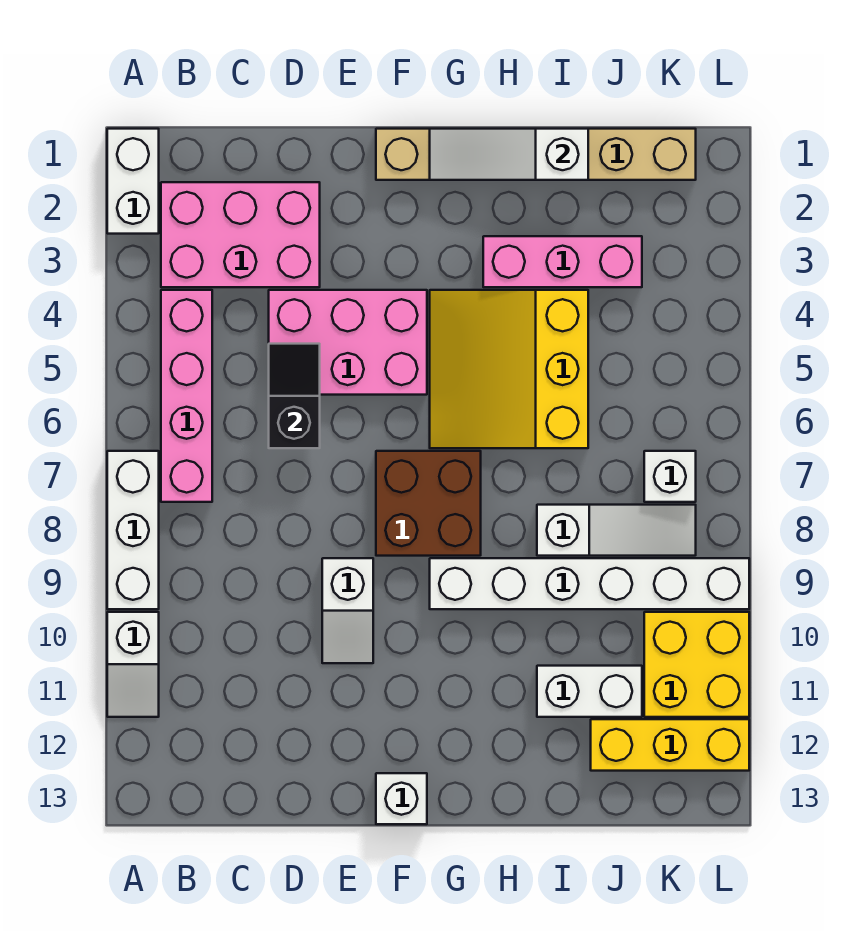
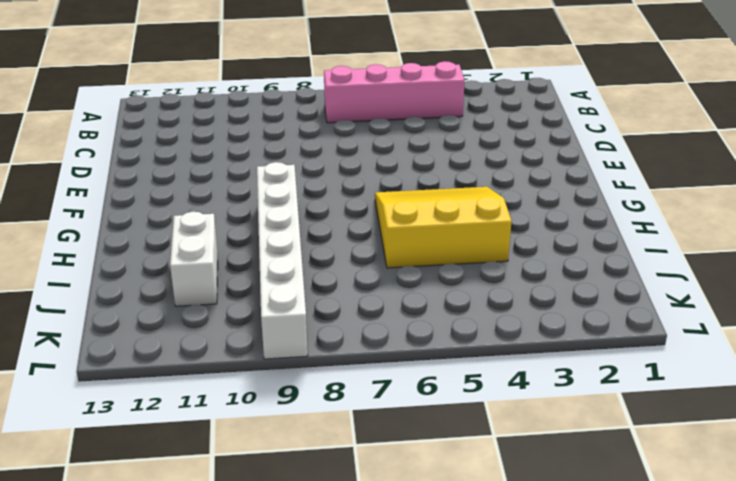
none -> white 1x2 brick [107,129,159,234]
none -> white 1x3 brick [107,451,159,609]
none -> white 1x2 slope [107,612,159,717]

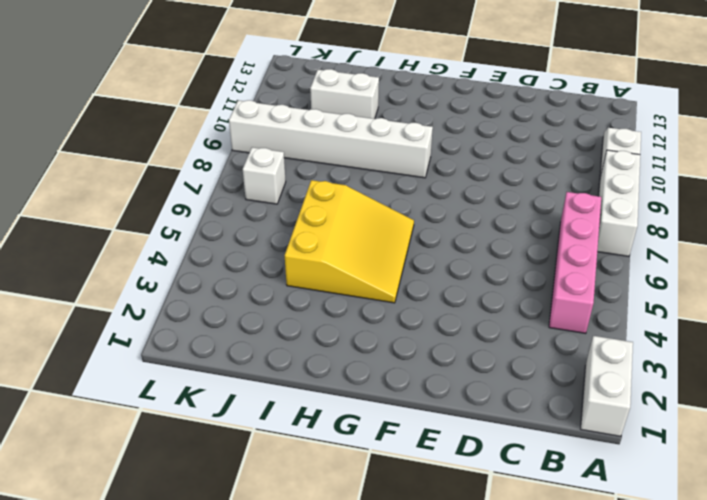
none -> pink 2x3 brick [161,182,320,287]
none -> pink 2x3 brick [269,290,427,395]
none -> white 1x2 slope [322,558,373,663]

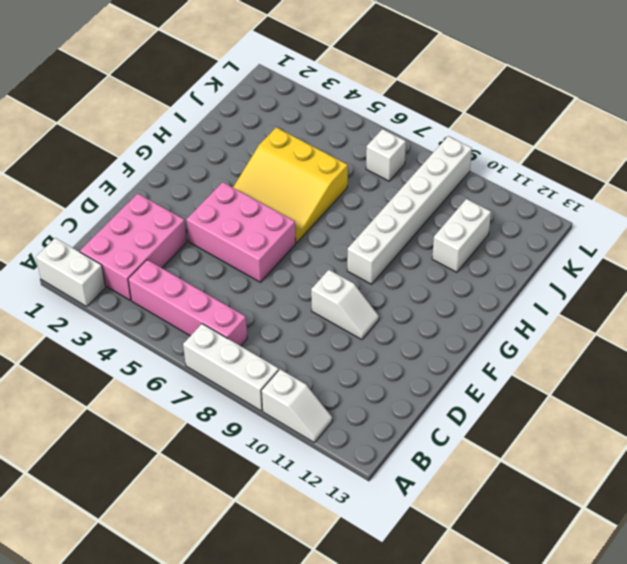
pink 2x3 brick [186,182,296,282] -> pink 2x3 brick turned to [269,290,427,395]
none -> tan 1x6 brick [376,129,696,180]
none -> brown 2x2 brick [376,451,481,556]
none -> white 1x1 brick [376,773,427,824]

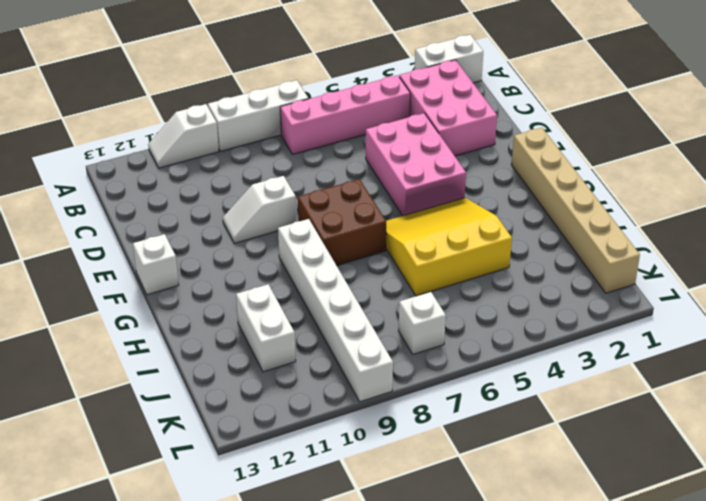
none -> pink 1x3 brick [483,236,642,287]
none -> white 1x3 slope [537,505,696,556]
none -> yellow 1x3 brick [591,719,749,771]

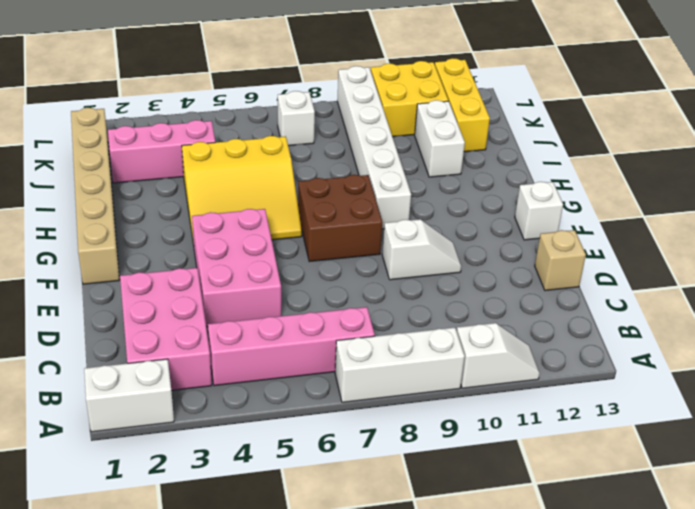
tan 1x1 brick [535,230,586,291] -> none
pink 1x3 brick [108,120,215,183] -> pink 1x3 brick turned to [483,236,642,287]
none -> white 1x3 slope [537,505,696,556]
none -> black 1x2 slope [269,344,320,448]
none -> white 1x3 slope [430,129,588,180]

